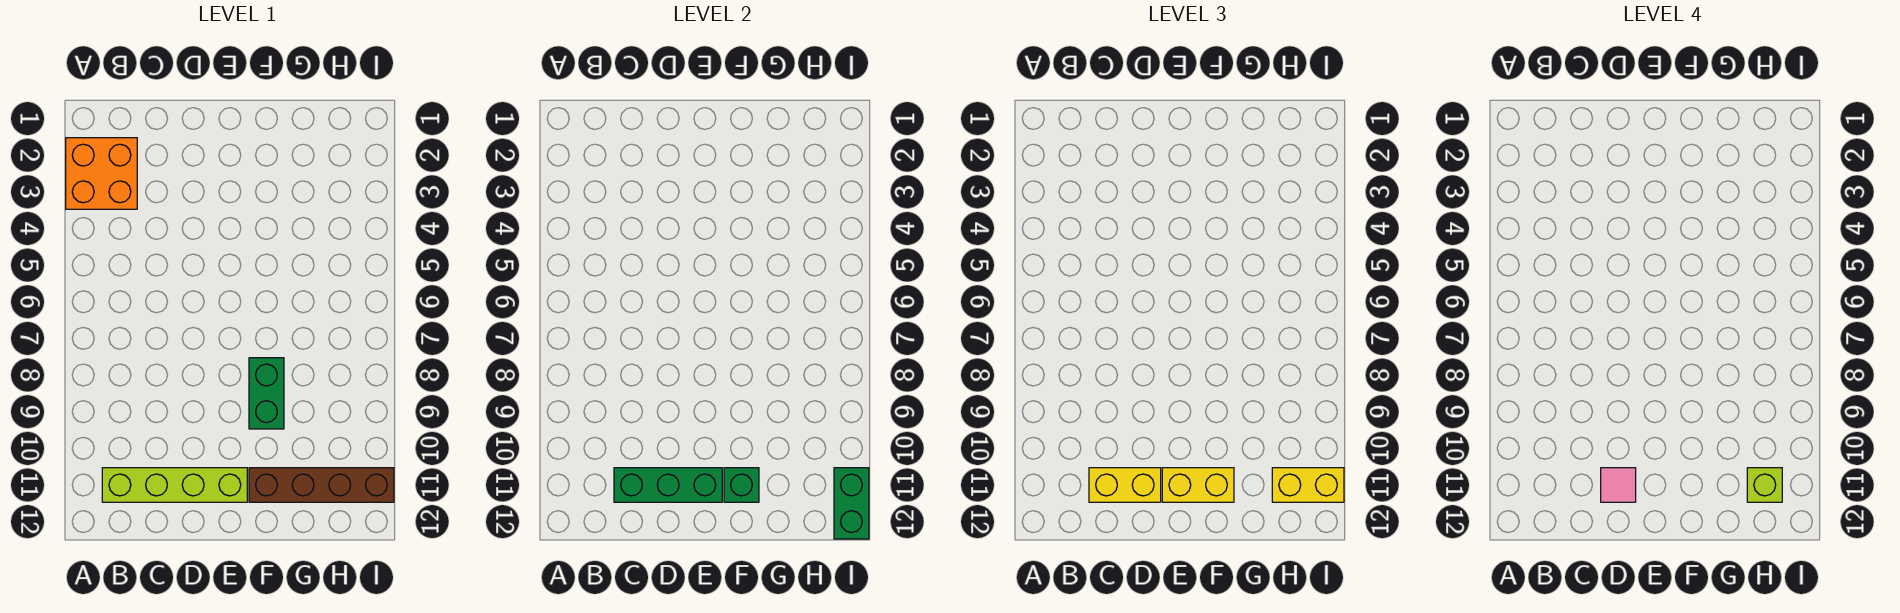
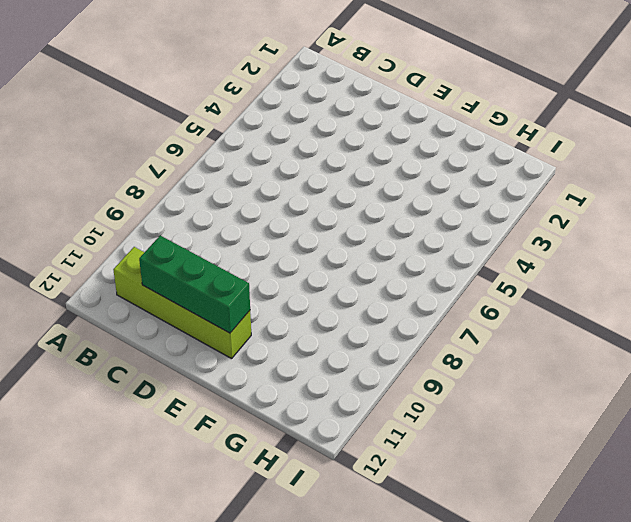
none -> orange 2x2 brick [66,138,137,209]
none -> green 1x2 brick [249,358,284,429]
none -> brown 1x4 brick [249,468,394,502]

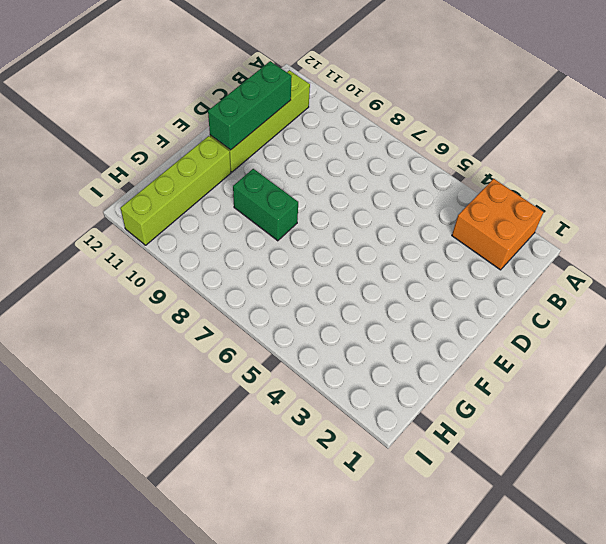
lime 1x4 brick [120,136,231,245] -> brown 1x4 brick [249,468,394,502]
none -> green 1x1 brick [724,468,759,502]
none -> green 1x2 brick [834,468,869,539]
none -> yellow 1x2 brick [1089,468,1161,502]

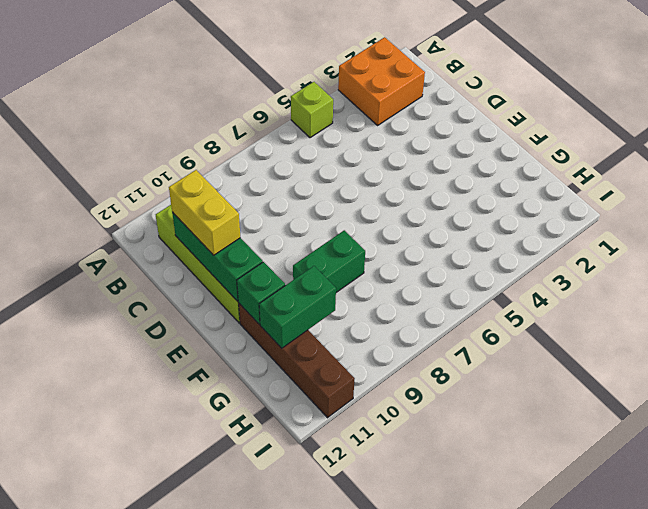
lime 1x1 brick [291,82,333,138] -> lime 1x1 brick moved to [1747,468,1782,502]
green 1x2 brick [259,266,336,348] -> green 1x2 brick moved to [834,468,869,539]
none -> yellow 1x2 brick [1162,468,1234,502]
none -> yellow 1x2 brick [1272,468,1344,502]
none -> pink 1x1 tile [1601,468,1636,502]

